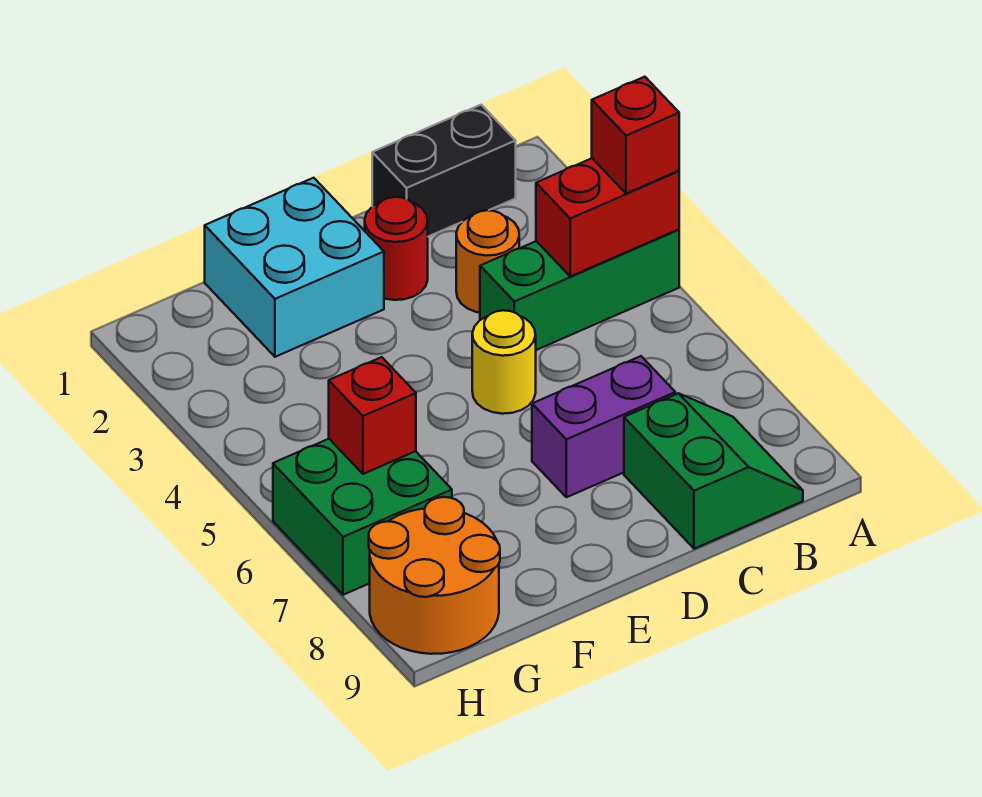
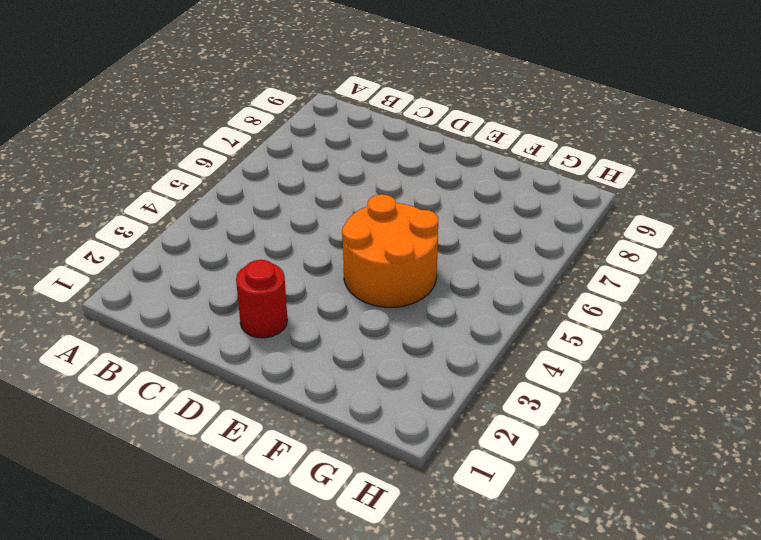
orange 2x2 round brick [342,194,438,307] -> orange 2x2 round brick moved to [369,497,500,654]
none -> green 1x3 brick [480,229,679,350]
none -> black 1x2 brick [372,105,516,237]
none -> green 2x2 slope [624,393,803,549]

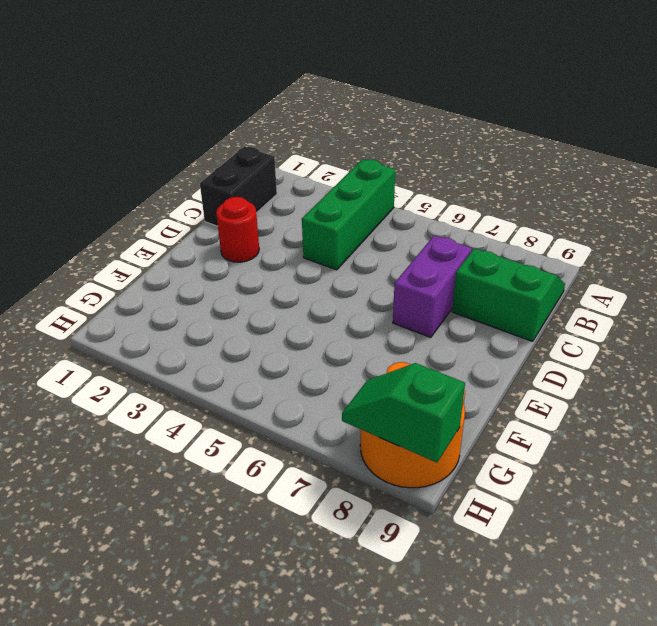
green 1x2 slope [342,363,465,462] -> none
none -> orange 1x1 round brick [456,210,519,313]
none -> yellow 1x1 round brick [472,310,536,414]
none -> cyan 2x2 brick [205,178,384,357]

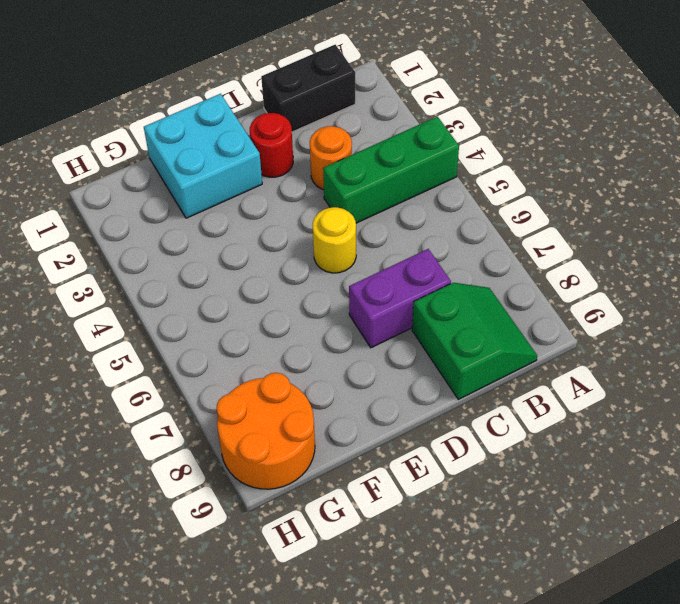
none -> green 2x2 brick [273,439,452,595]
none -> red 1x2 brick [536,158,679,276]
none -> red 1x1 brick [329,357,416,474]

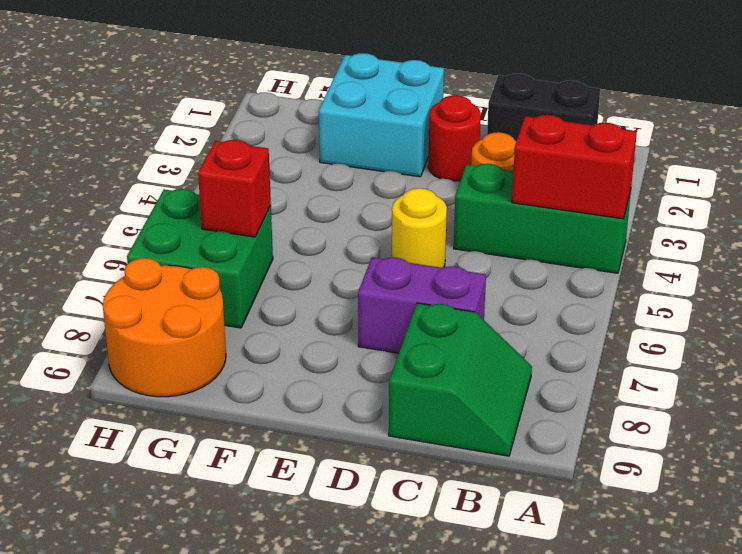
none -> red 1x1 brick [592,77,679,194]

